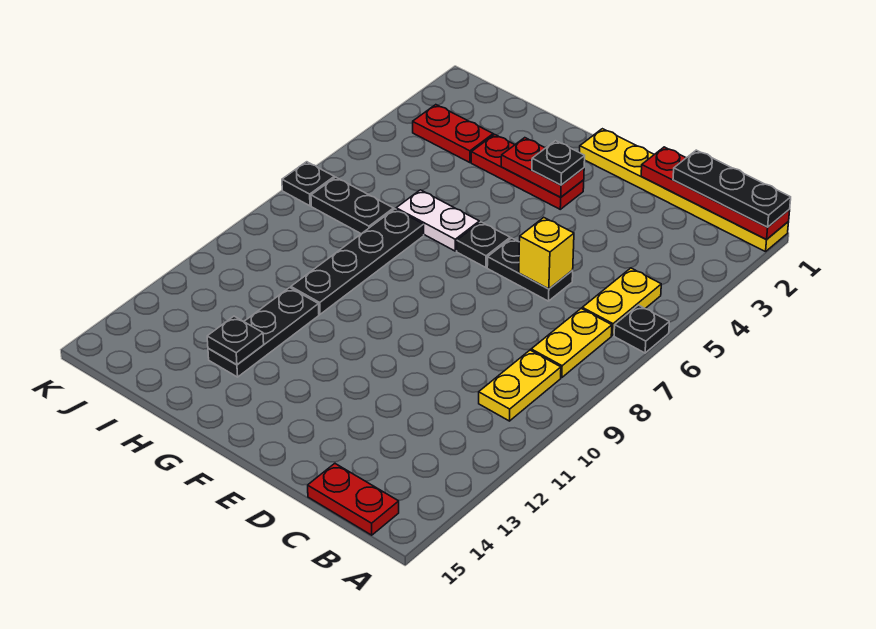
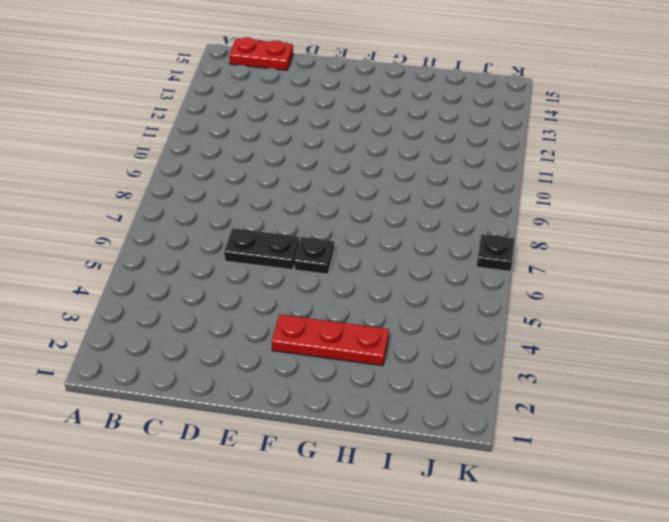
none -> yellow 1x6 plate [580,129,789,252]
none -> black 1x1 plate [614,305,669,353]
none -> yellow 1x2 plate [582,268,661,336]

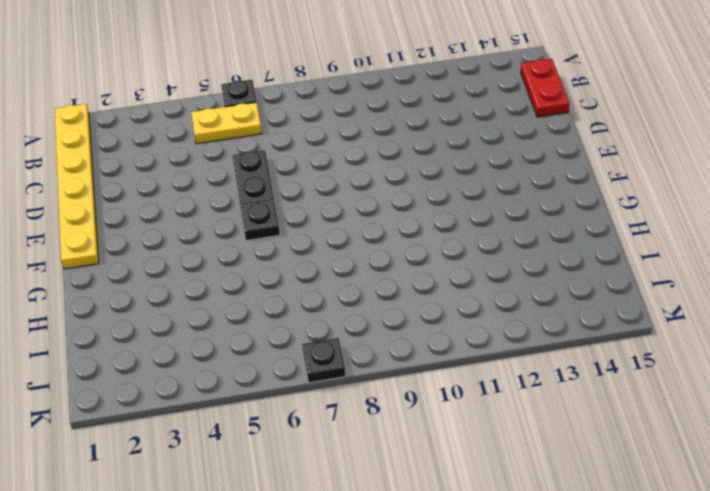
none -> yellow 1x2 plate [531,309,612,378]
none -> yellow 1x2 plate [479,350,561,421]
none -> red 1x3 plate [471,134,584,209]

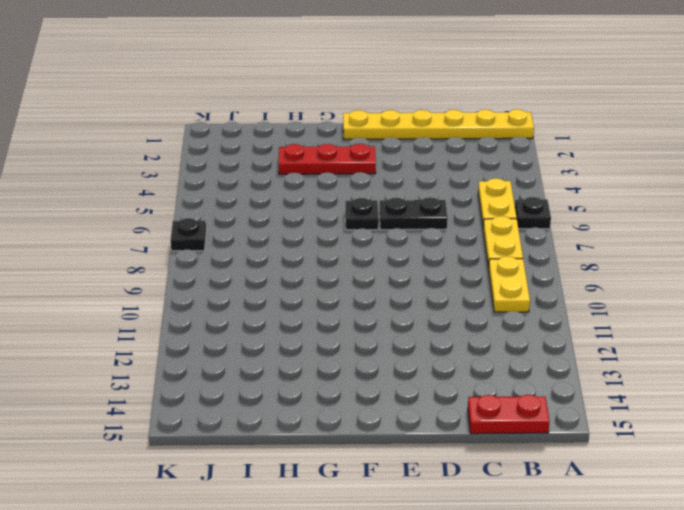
none -> white 1x2 plate [396,190,480,251]
none -> black 1x4 plate [291,209,424,314]
none -> black 1x3 plate [208,287,319,377]

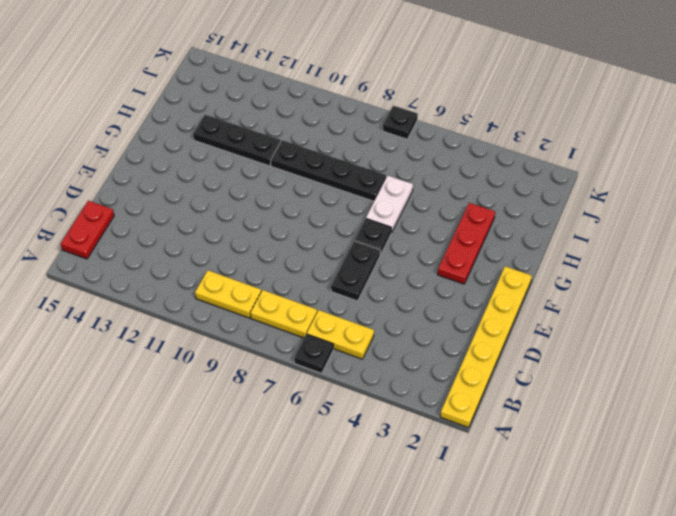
none -> red 1x2 plate [413,105,493,163]
none -> black 1x2 plate [311,177,394,234]
none -> red 1x4 plate [641,147,790,240]

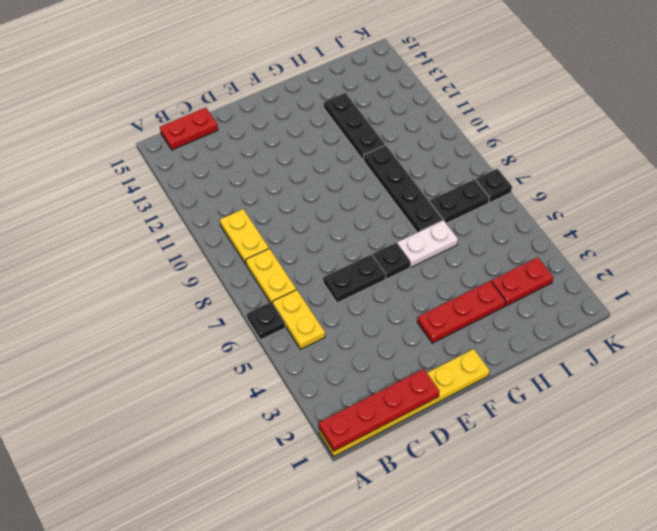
none -> yellow 1x1 brick [519,218,574,289]
none -> red 1x2 plate [501,138,584,197]
none -> black 1x1 plate [207,316,264,365]

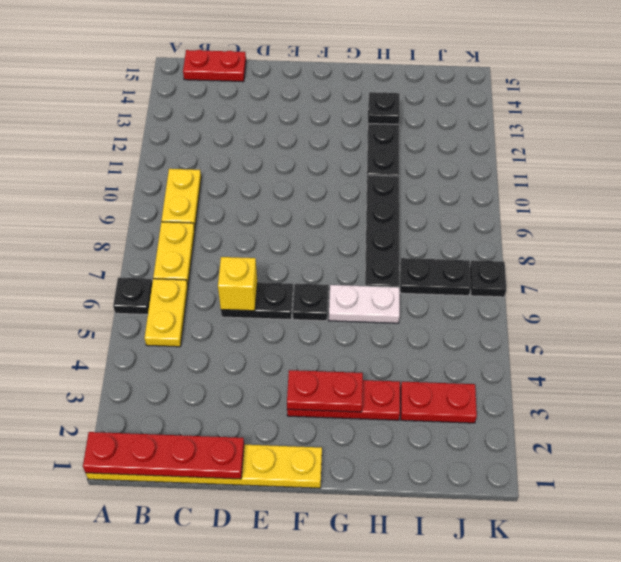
none -> black 1x3 plate [673,150,791,227]
none -> black 1x1 plate [532,141,585,185]

